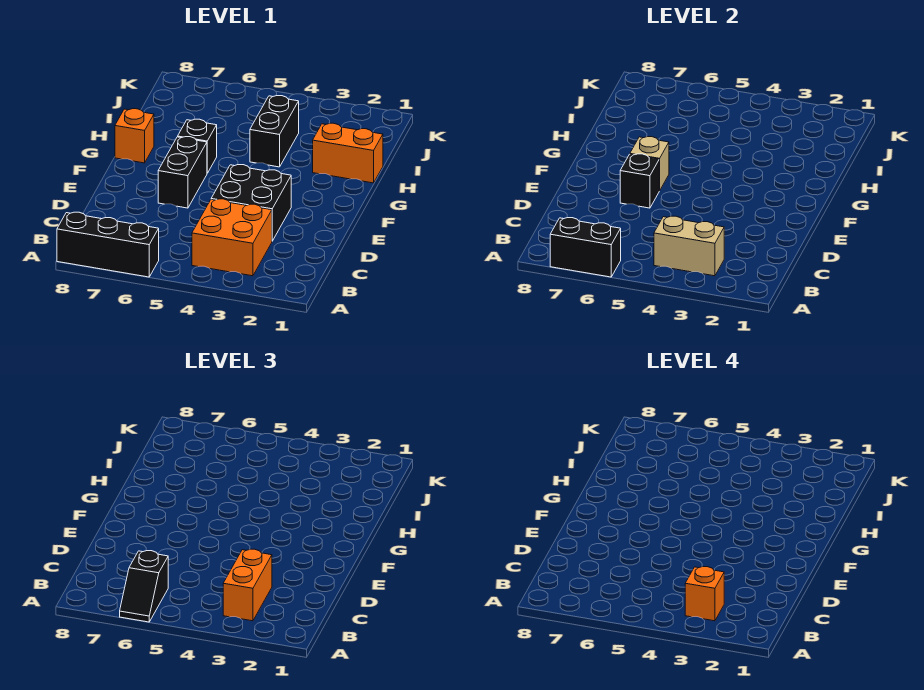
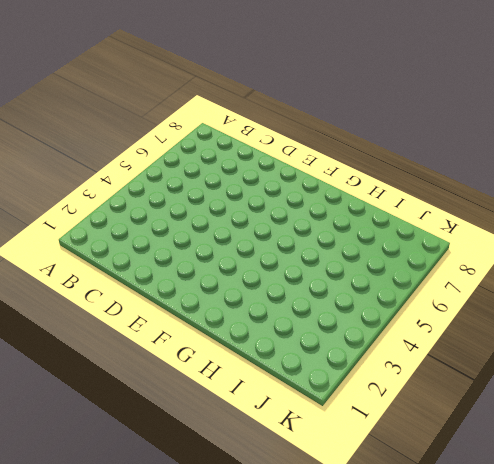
none -> black 1x3 brick [57,212,159,277]
none -> orange 2x2 brick [192,199,272,276]
none -> black 2x2 brick [211,165,291,241]

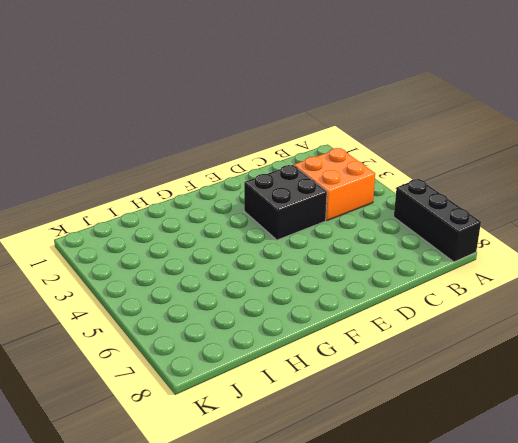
none -> black 1x2 brick [158,137,207,208]
none -> black 1x1 brick [178,119,217,173]
none -> orange 1x1 brick [115,109,154,163]

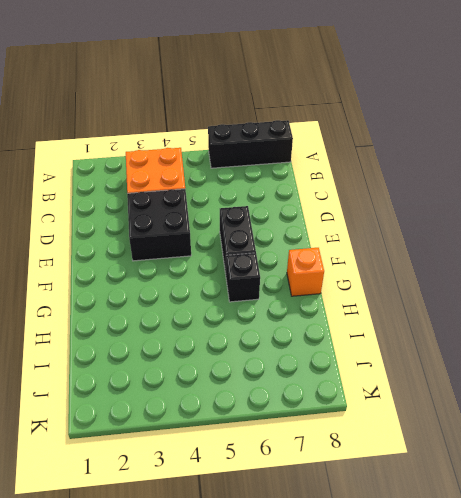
none -> orange 1x2 brick [313,123,383,183]
none -> black 1x2 brick [250,95,299,167]
none -> black 1x2 brick [550,218,621,277]

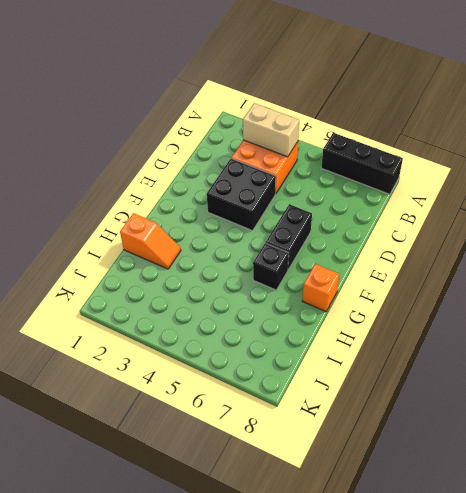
orange 1x2 slope [120,213,181,269] -> orange 1x2 brick [313,123,383,183]
none -> black 1x2 brick [250,95,299,167]
none -> black 1x2 brick [550,218,621,277]
none -> black 1x1 brick [620,154,659,208]

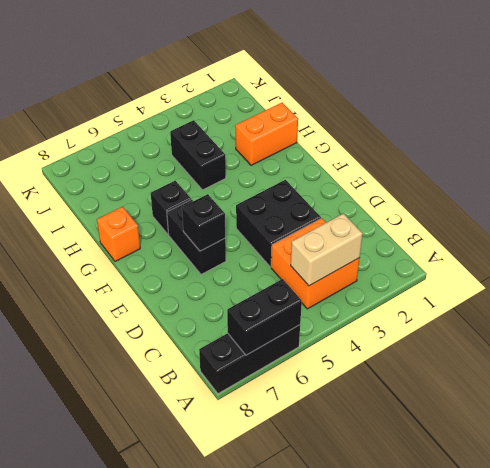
none -> tan 1x1 brick [630,137,669,191]
none -> black 1x2 slope [120,551,168,622]
none -> orange 1x2 brick [223,549,272,621]

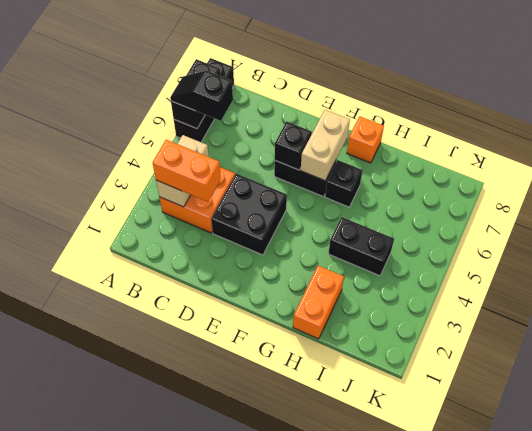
tan 1x2 brick [301,110,350,181] -> tan 1x1 brick [630,137,669,191]
none -> orange 1x1 brick [685,567,724,621]

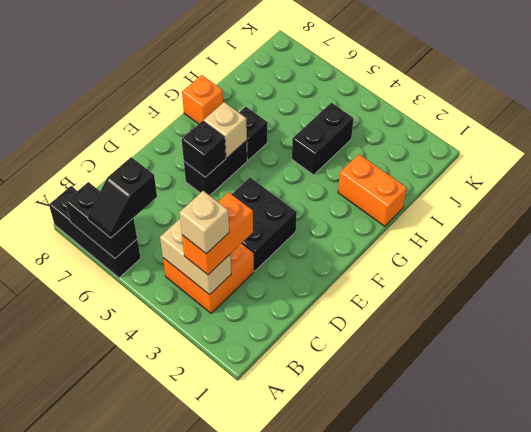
tan 1x1 brick [179,191,229,254] -> orange 1x1 brick [685,567,724,621]

